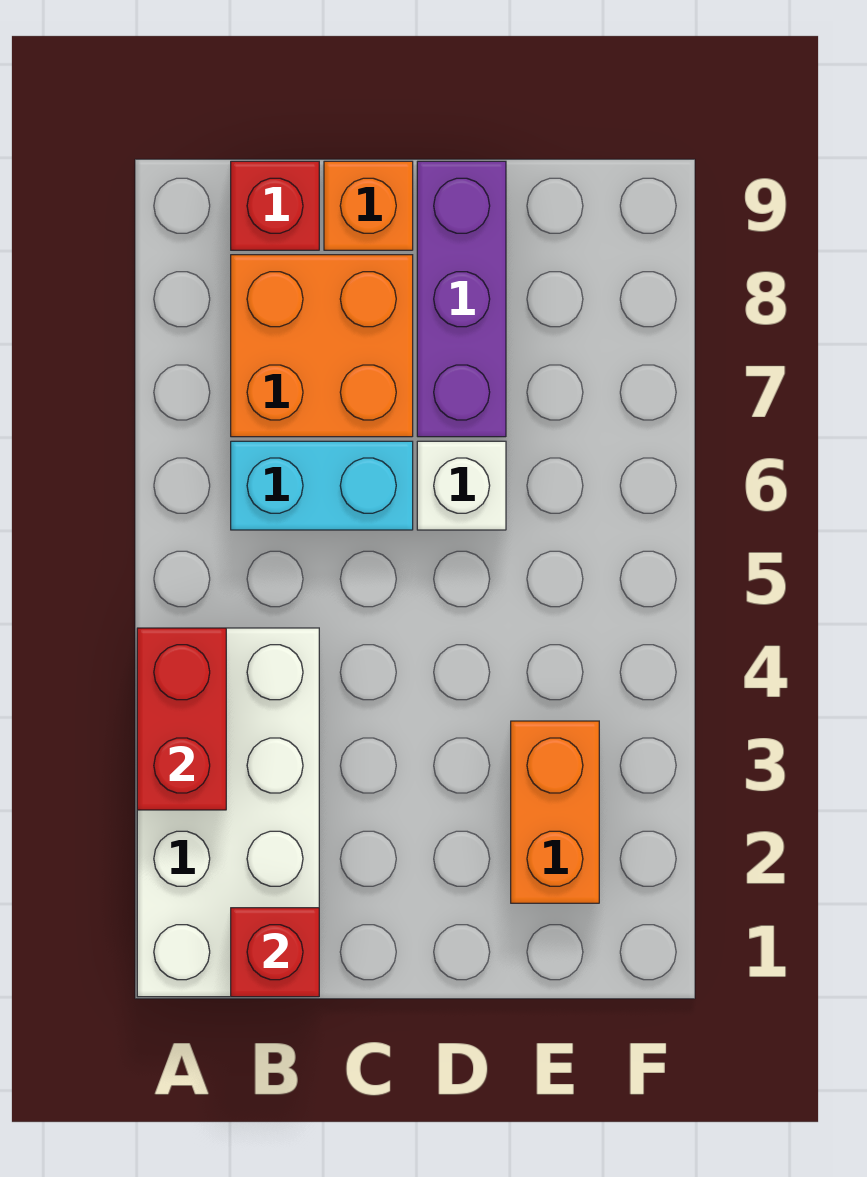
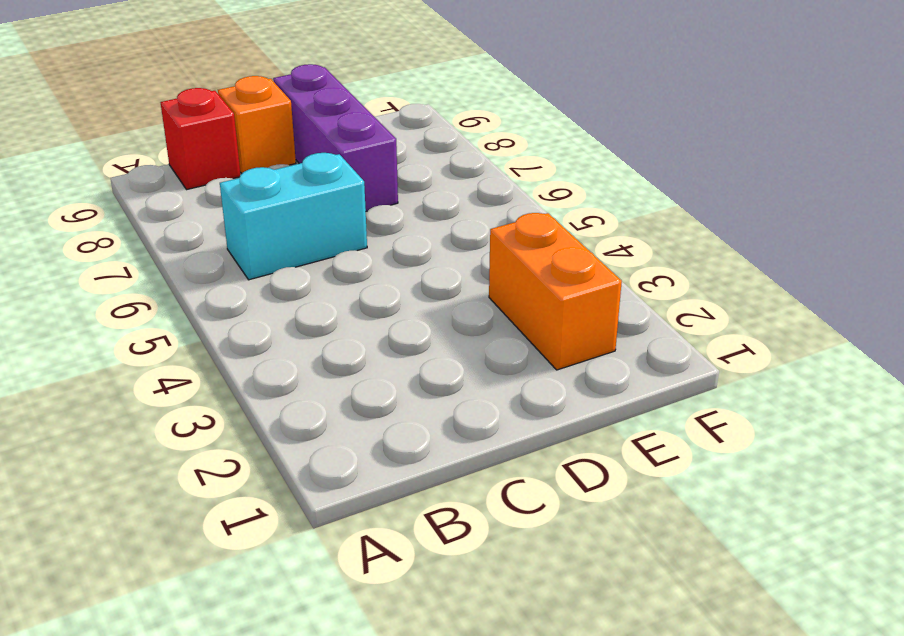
none -> white 2x4 brick [137,628,319,997]
none -> orange 2x2 brick [231,255,413,437]

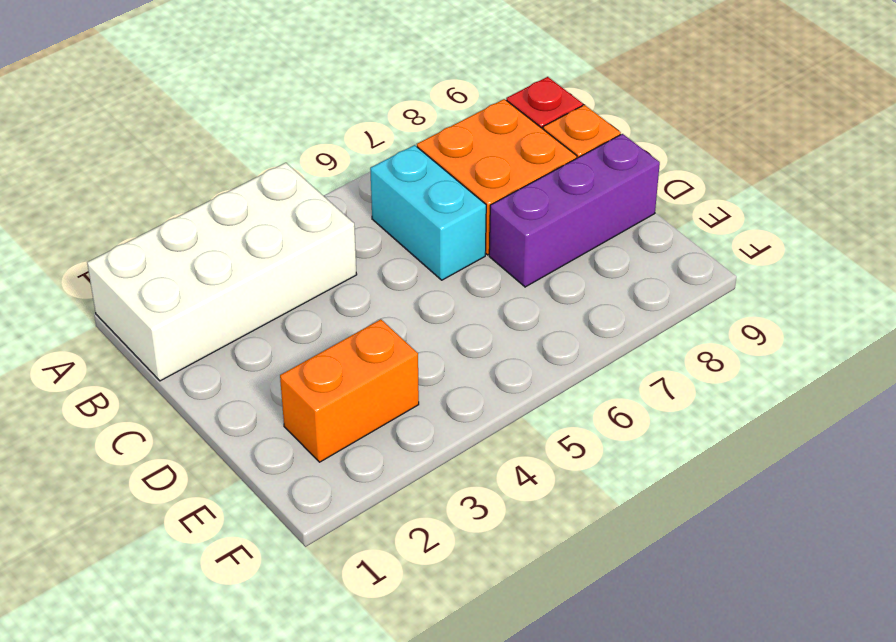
none -> white 1x1 brick [417,441,506,530]
none -> red 1x2 brick [137,628,226,810]

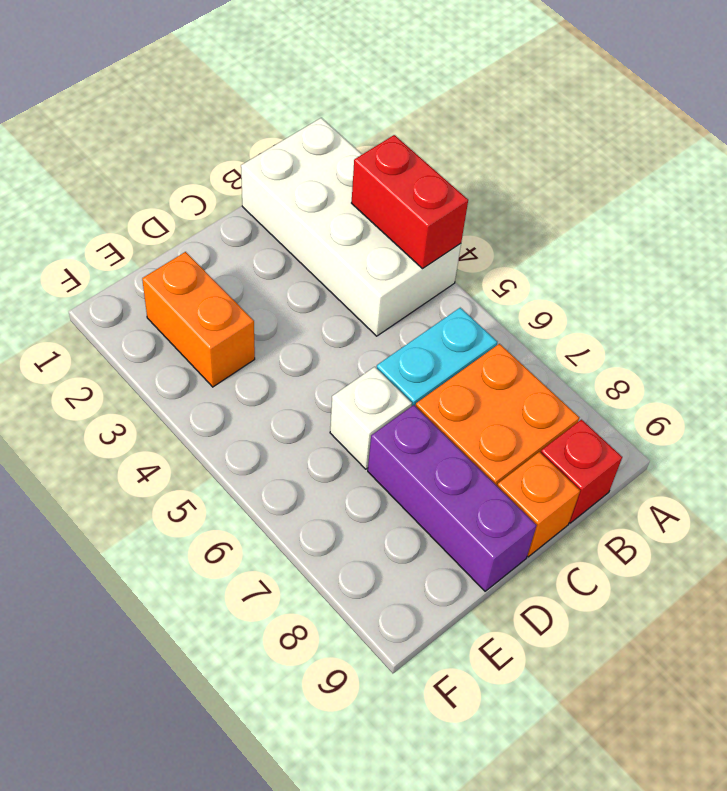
none -> red 1x1 brick [231,908,319,997]

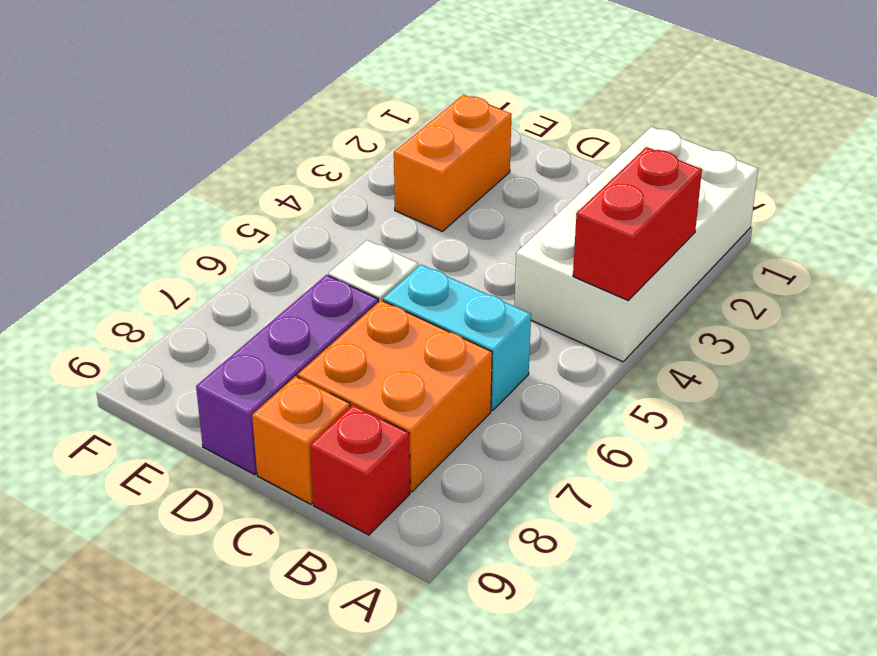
none -> red 1x1 brick [231,908,319,997]

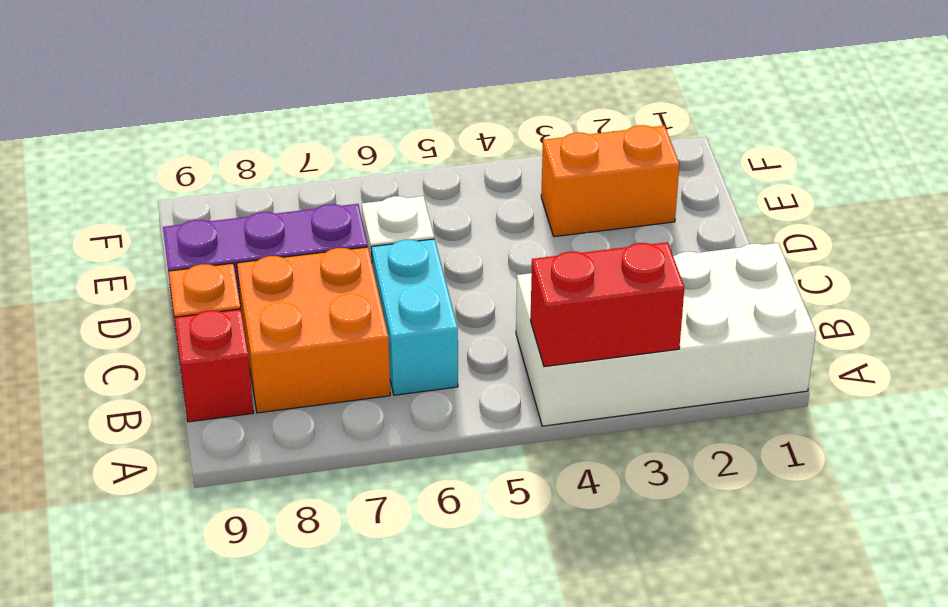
none -> red 1x1 brick [231,908,319,997]

